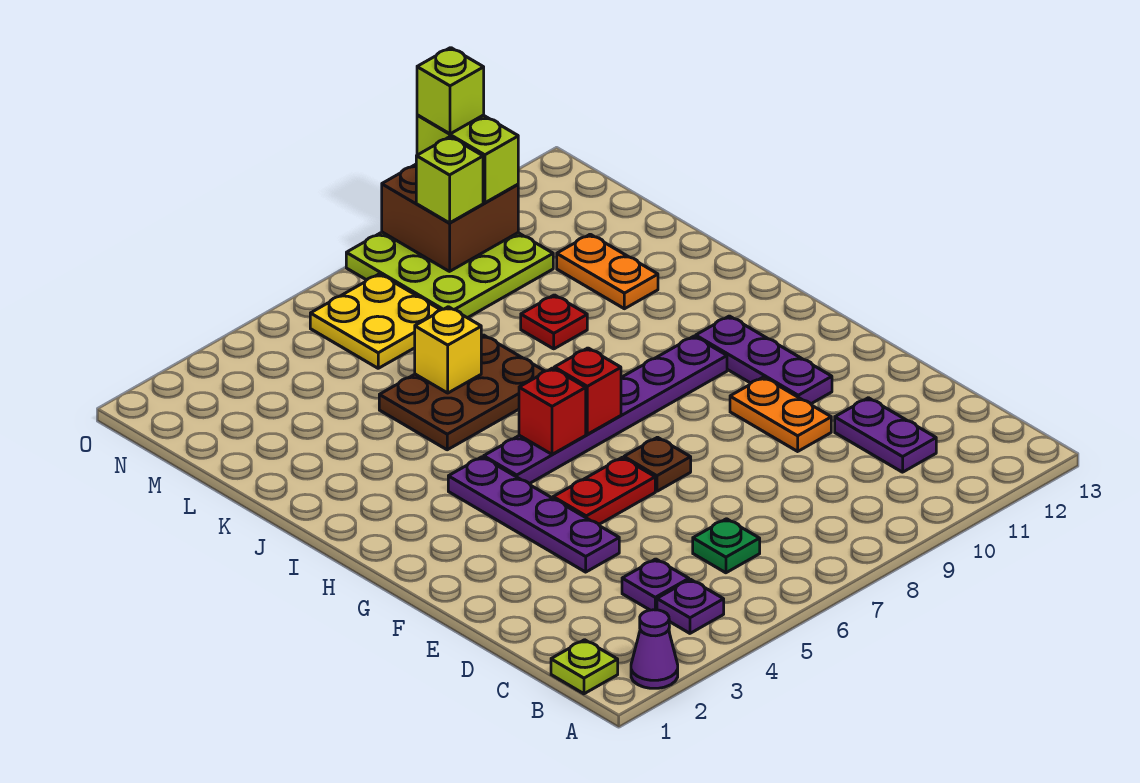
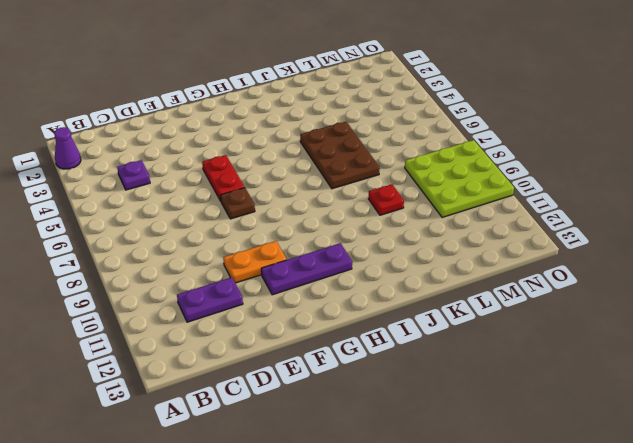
none -> lime 1x1 plate [551,640,618,694]
none -> purple 1x1 plate [657,579,724,633]
none -> green 1x1 plate [693,519,760,573]

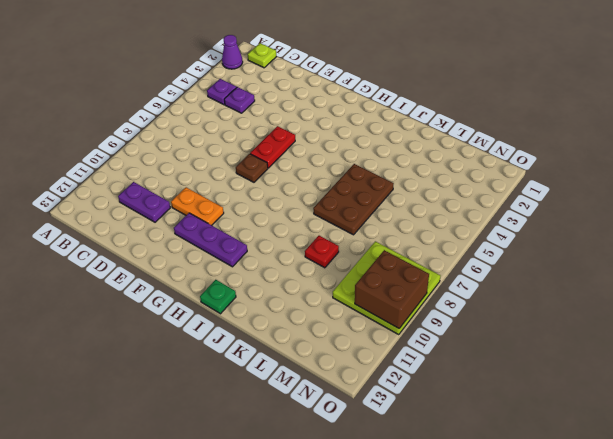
green 1x1 plate [200,280,236,314] -> green 1x1 plate moved to [693,519,760,573]
none -> purple 1x4 plate [448,457,619,572]
none -> purple 1x6 plate [484,336,727,484]
none -> orange 1x2 plate [557,234,658,309]

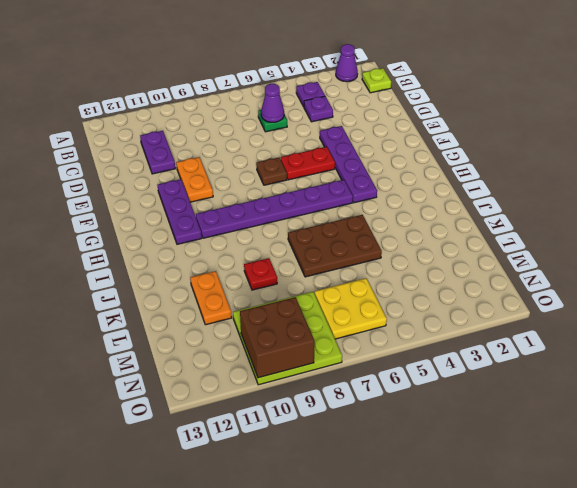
purple 1x1 cone [261,84,284,122] -> none
none -> red 1x1 brick [519,368,586,454]
none -> red 1x1 brick [554,348,621,434]
none -> yellow 1x1 brick [415,307,481,393]

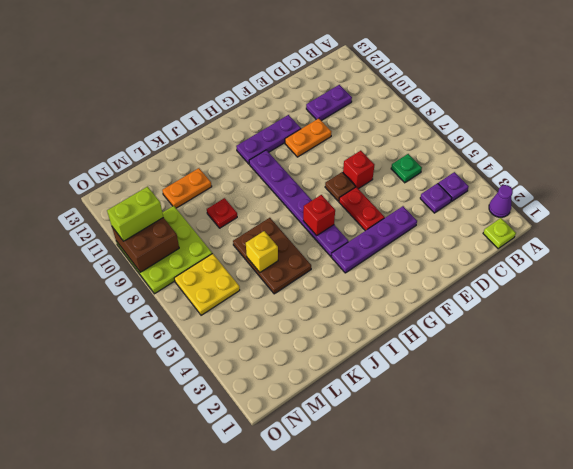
red 1x1 brick [343,151,374,189] -> red 1x1 brick moved to [554,348,621,434]
none -> lime 1x1 brick [416,137,483,223]
none -> lime 1x1 brick [417,48,484,134]

